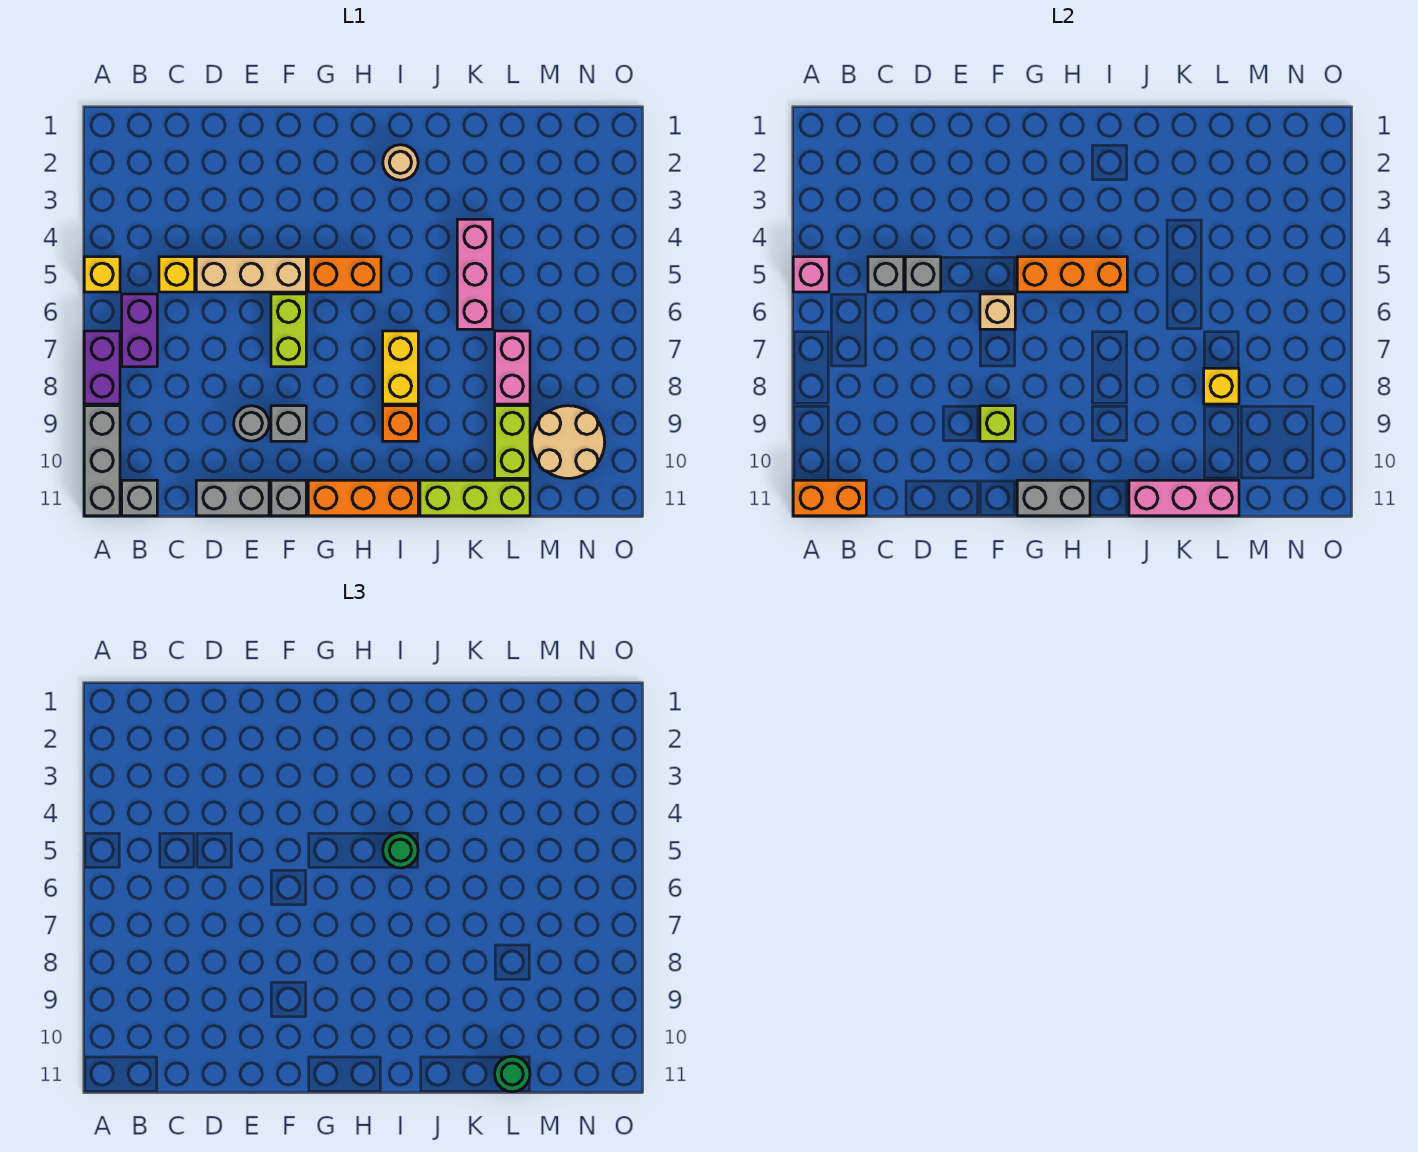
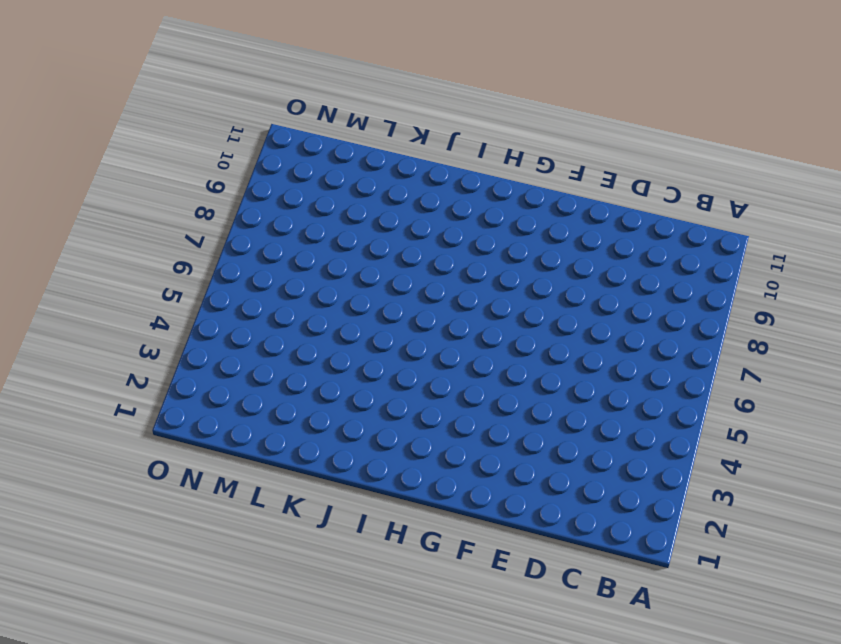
none -> yellow 1x1 brick [84,257,120,292]
none -> purple 1x2 brick [84,331,120,404]
none -> grey 1x3 brick [84,406,120,516]
none -> purple 1x2 brick [122,294,157,367]

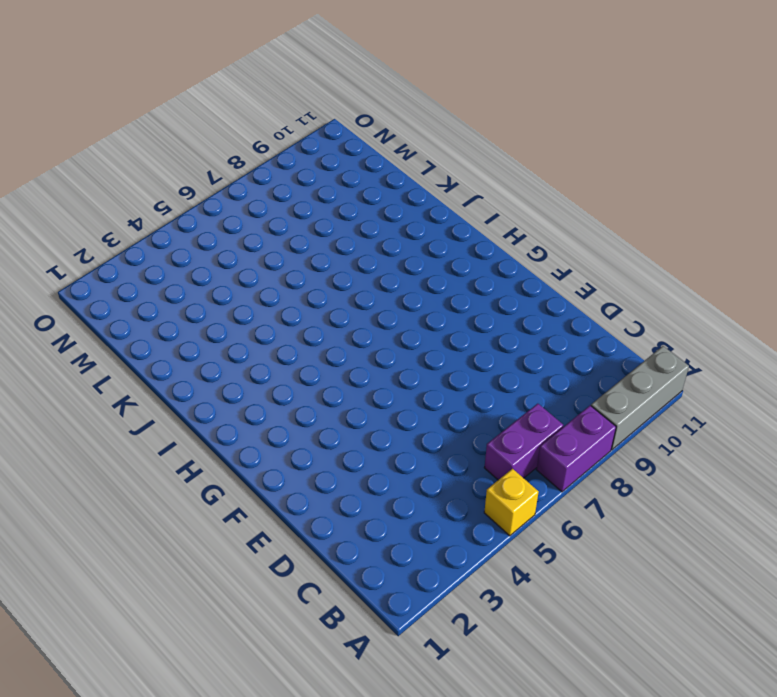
none -> grey 1x1 brick [122,480,157,516]
none -> yellow 1x1 brick [159,257,195,292]
none -> tan 1x3 brick [196,257,306,292]
none -> grey 1x2 brick [196,480,269,516]

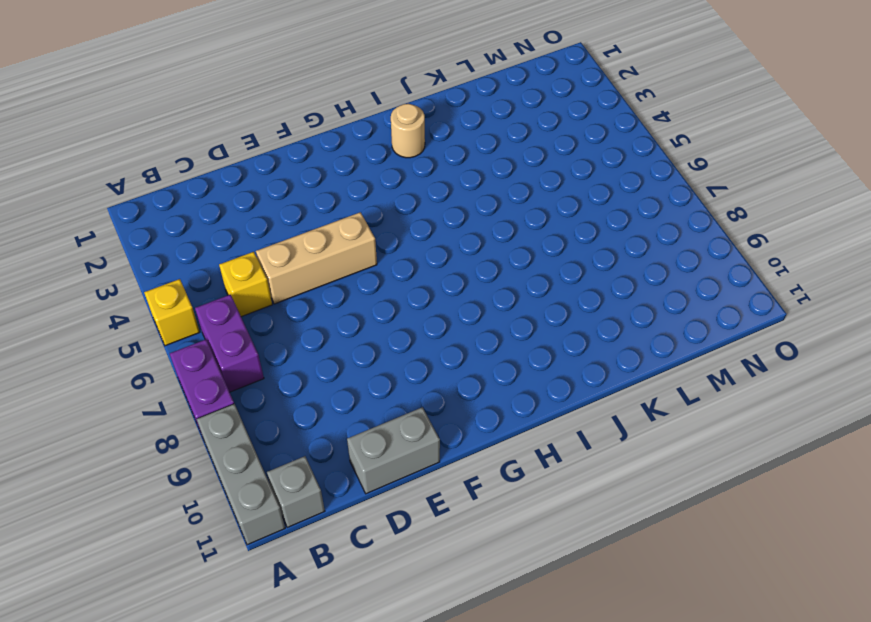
none -> grey 1x1 round brick [234,406,269,441]
none -> lime 1x2 brick [271,294,306,367]
none -> grey 1x1 brick [271,406,306,441]
none -> grey 1x1 brick [271,480,306,516]

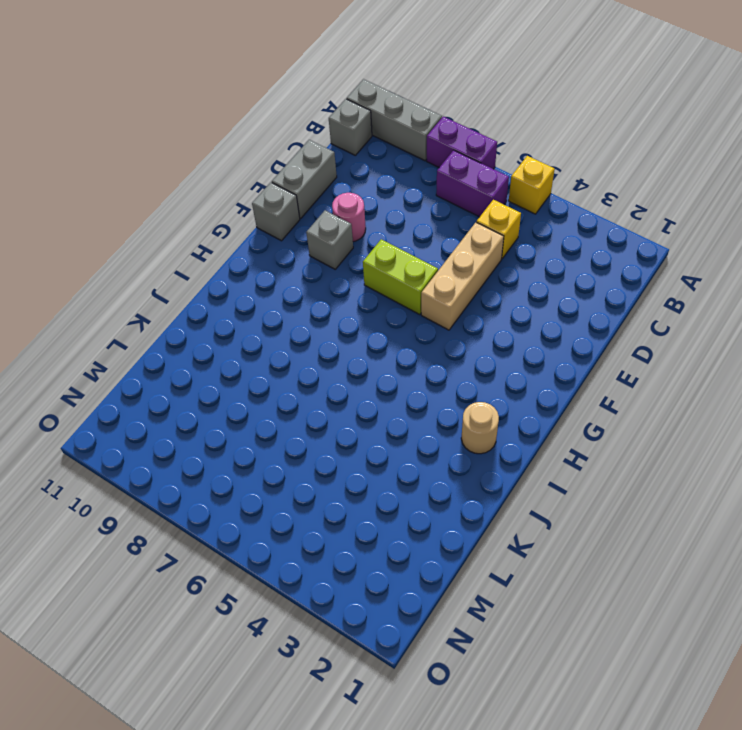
pink 1x1 round brick [332,193,366,242] -> grey 1x1 round brick [234,406,269,441]
none -> orange 1x2 brick [308,257,381,292]
none -> orange 1x3 brick [308,480,418,516]
none -> yellow 1x2 brick [383,331,418,404]
none -> orange 1x1 brick [383,406,418,441]

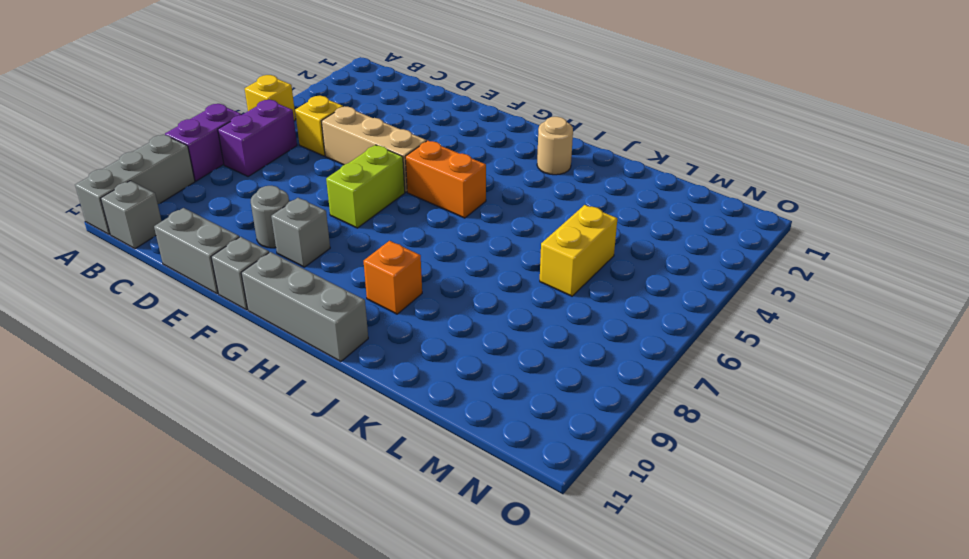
grey 1x3 brick [241,252,368,362] -> orange 1x3 brick [308,480,418,516]
yellow 1x2 brick [540,205,617,296] -> yellow 1x2 brick moved to [383,331,418,404]
none -> lime 1x3 brick [420,480,530,516]
none -> pink 1x3 brick [457,219,493,329]
none -> pink 1x2 brick [495,331,530,404]
none -> lime 1x2 brick [495,406,530,478]

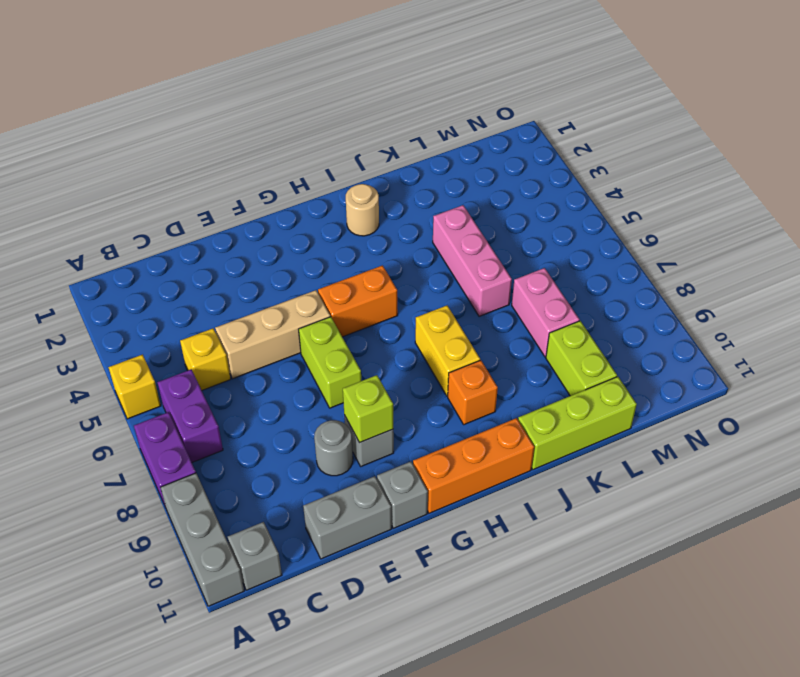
none -> tan 2x2 round brick [532,406,605,478]
none -> pink 1x1 brick [793,257,829,292]
none -> orange 1x2 brick [793,480,866,516]
none -> grey 1x1 brick [868,257,904,292]

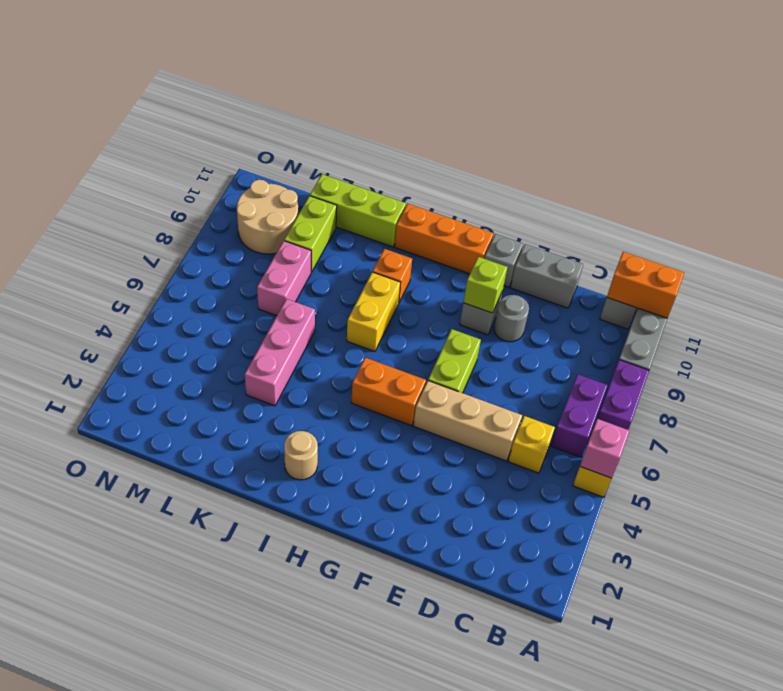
none -> grey 1x1 brick [868,257,904,292]
none -> grey 1x1 brick [905,257,941,292]
none -> tan 1x1 brick [980,294,1015,329]
none -> orange 1x3 brick [1017,257,1127,292]

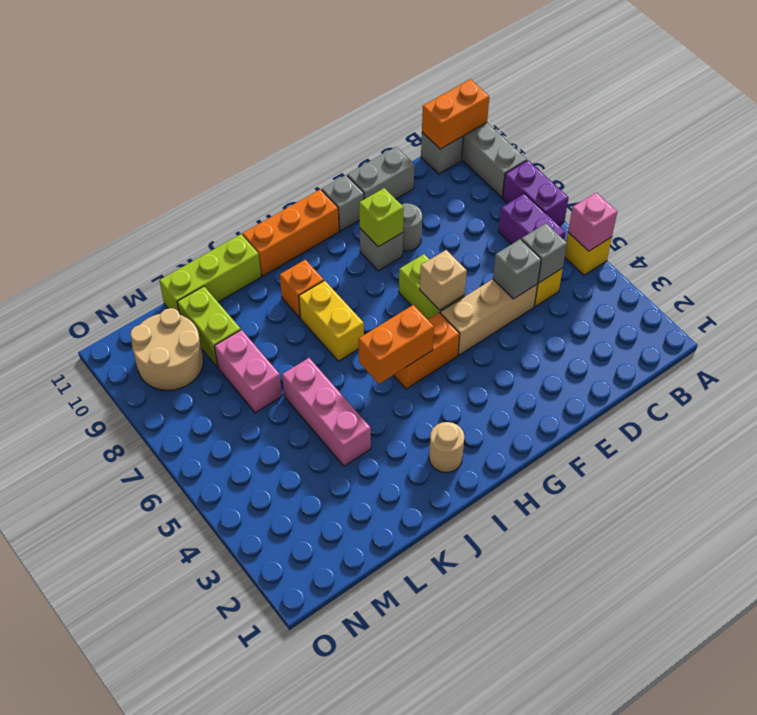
orange 1x2 brick [359,305,434,384] -> orange 1x3 brick [1017,257,1127,292]
none -> grey 1x2 brick [1017,480,1090,516]
none -> pink 1x3 brick [1129,480,1239,516]
none -> yellow 1x1 brick [1204,368,1239,404]
none -> green 1x1 round brick [383,833,418,868]

